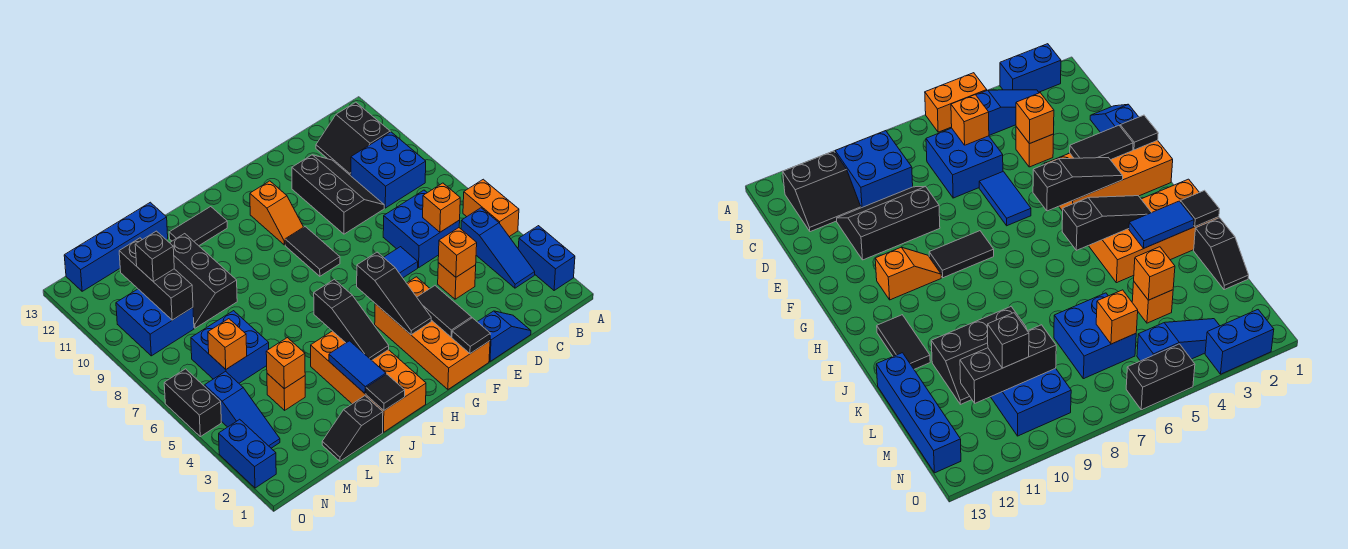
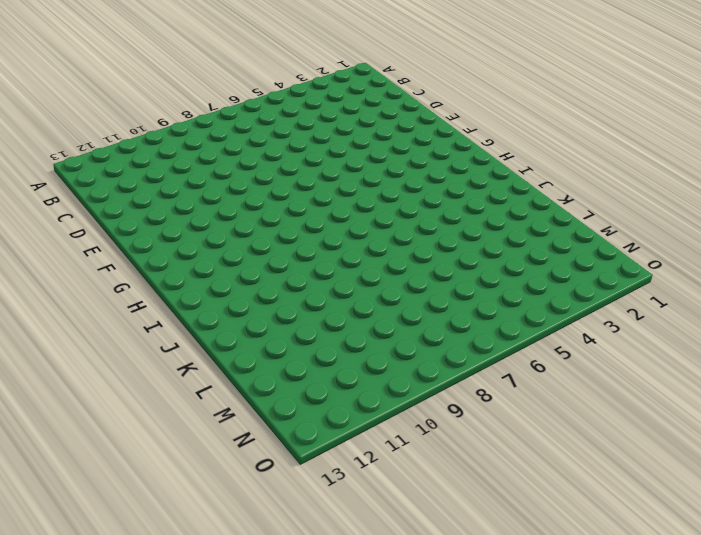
none -> blue 1x2 brick [518,226,575,291]
none -> orange 1x2 brick [463,179,519,237]
none -> blue 1x3 slope [461,208,535,288]
none -> blue 2x2 brick [351,132,426,208]

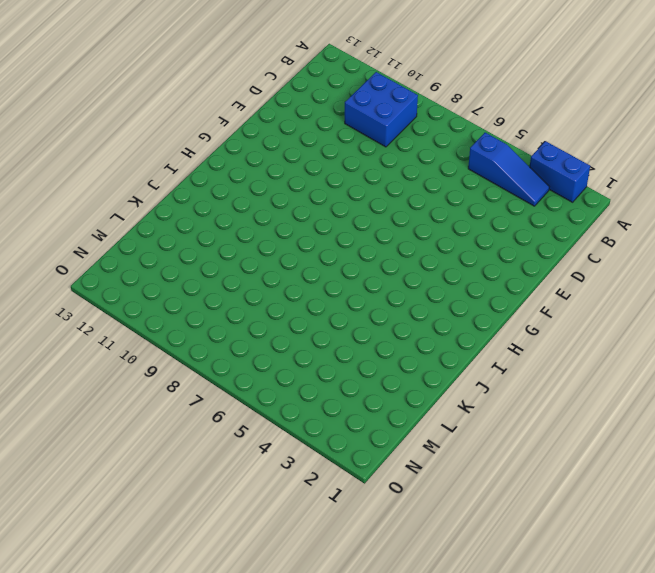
none -> orange 1x2 brick [463,179,519,237]
none -> black 2x2 slope [316,102,390,176]
none -> blue 2x2 brick [383,190,460,268]
none -> blue 1x2 slope [478,311,531,361]

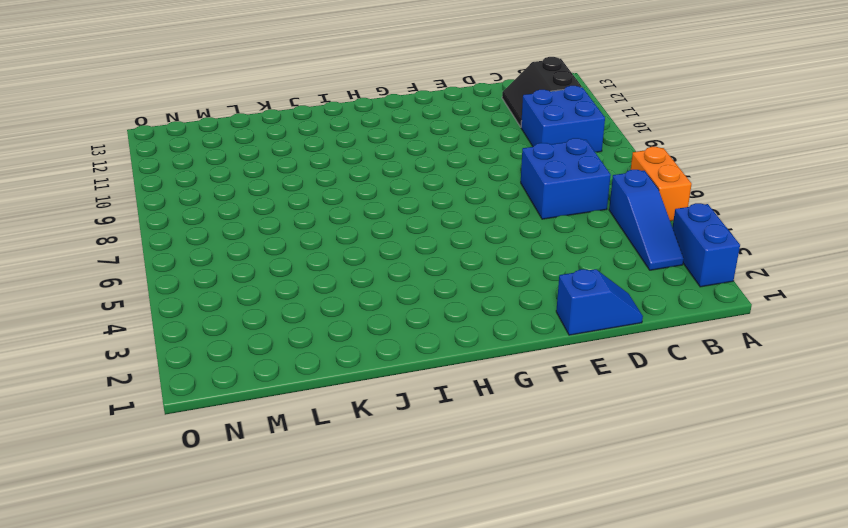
none -> orange 1x1 brick [438,263,476,299]
none -> black 2x3 slope [292,155,384,234]
none -> blue 1x2 tile [384,247,418,278]
none -> orange 2x4 brick [375,277,490,389]

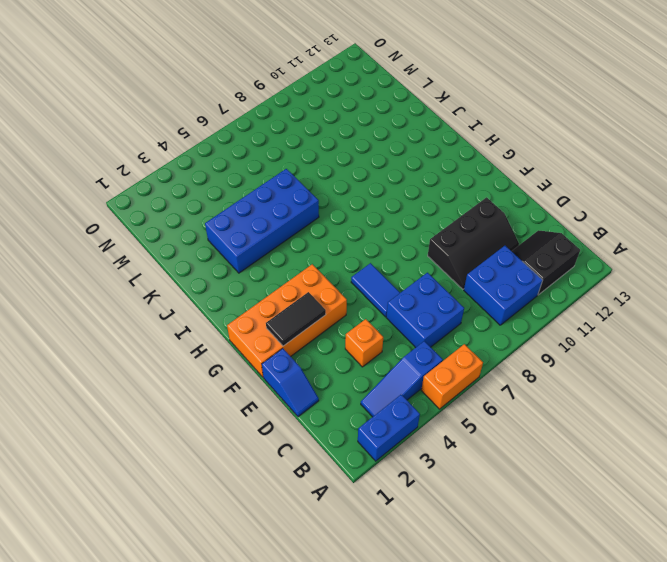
blue 2x4 brick [205,169,319,273] -> orange 2x4 brick [311,331,426,432]
none -> black 1x2 tile [285,227,340,276]
none -> orange 1x2 slope [250,181,303,245]
none -> black 1x2 tile [169,207,227,246]
none -> black 1x2 slope [322,396,383,461]

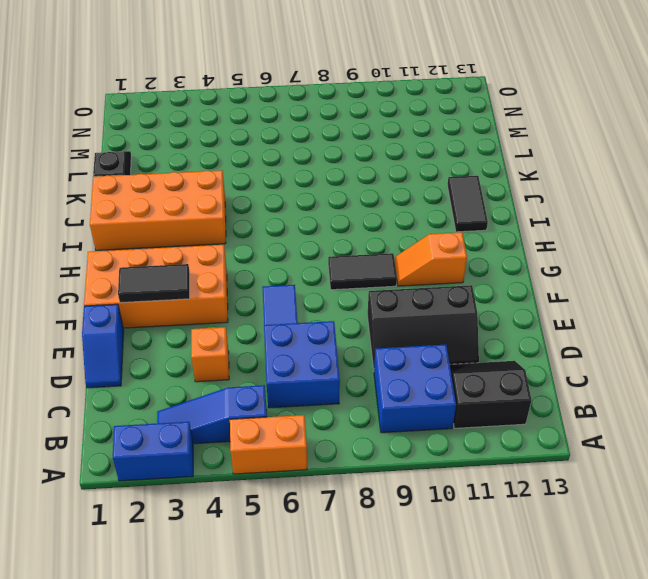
none -> black 2x3 slope [170,234,237,328]
none -> blue 1x4 brick [64,202,168,291]
none -> orange 1x1 brick [267,373,305,410]
none -> blue 2x2 brick [191,311,269,383]

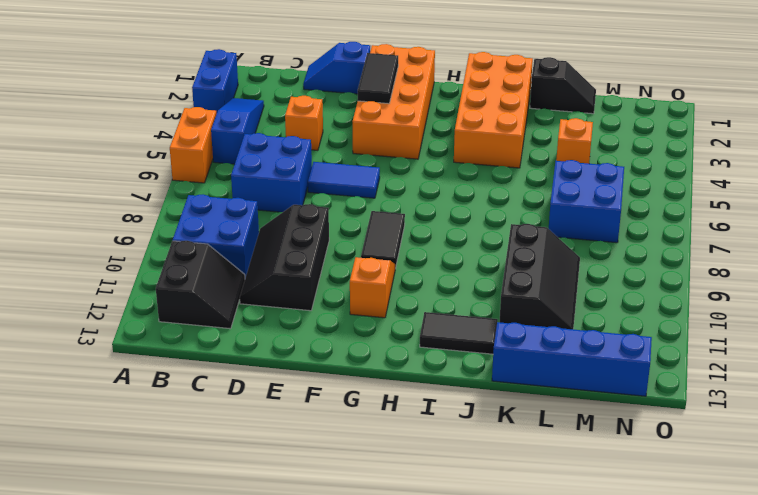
none -> blue 2x2 brick [116,289,194,356]
none -> blue 1x3 slope [205,371,280,448]
none -> blue 1x2 brick [219,419,276,488]
none -> black 1x2 brick [164,369,221,437]

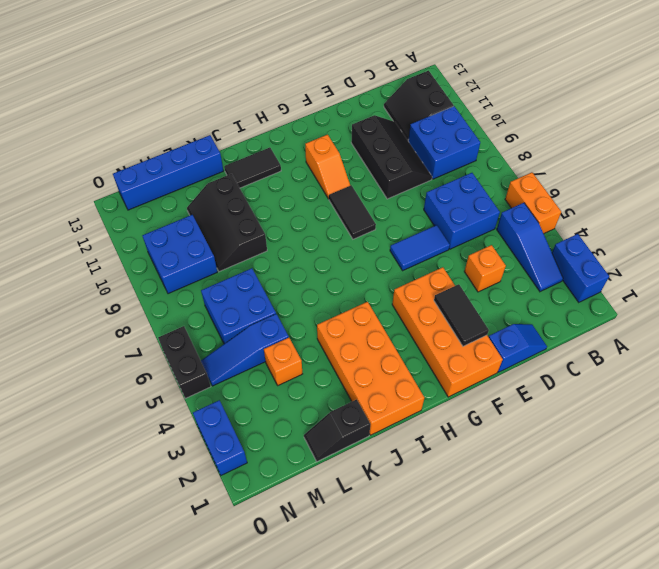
blue 1x3 slope [201,314,289,386] -> blue 1x3 slope turned to [205,371,280,448]
none -> orange 1x1 brick [423,183,460,232]
none -> orange 1x1 brick [438,228,477,277]
none -> black 1x1 tile [452,318,490,354]
none -> black 1x3 slope [357,252,431,335]

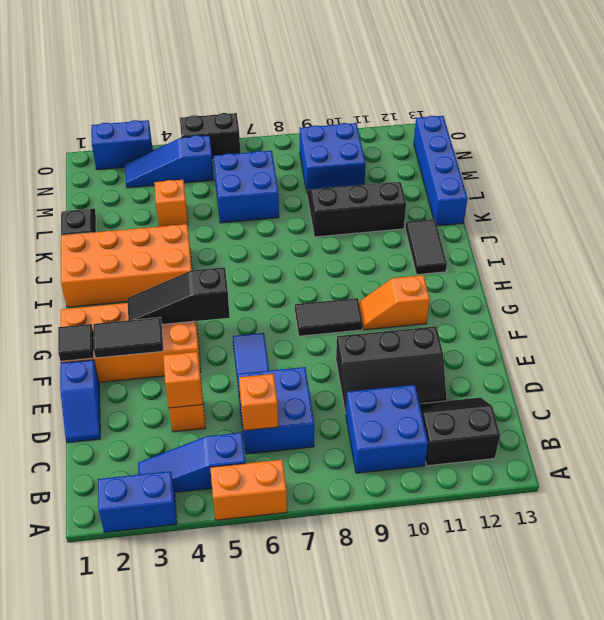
none -> black 1x3 slope [314,279,389,360]
none -> black 1x1 tile [366,374,405,410]
none -> blue 1x2 tile [329,341,386,394]
none -> orange 1x1 brick [266,338,305,389]

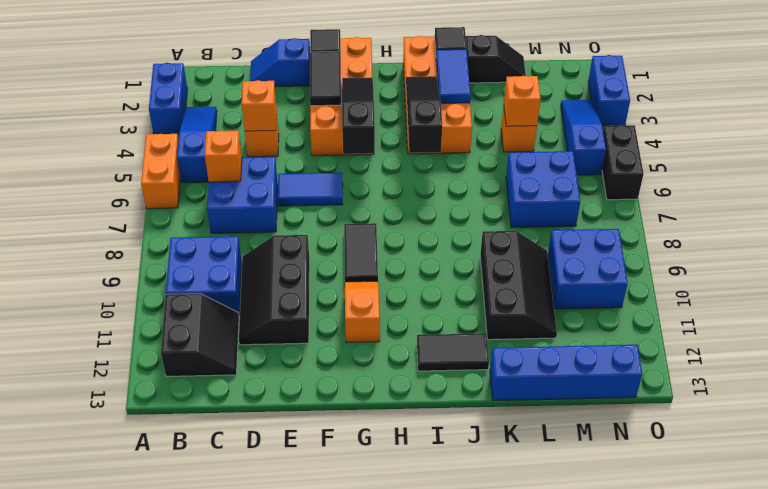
none -> orange 1x1 brick [208,319,247,369]
none -> black 1x3 brick [119,238,193,320]
none -> black 1x1 brick [135,231,174,282]

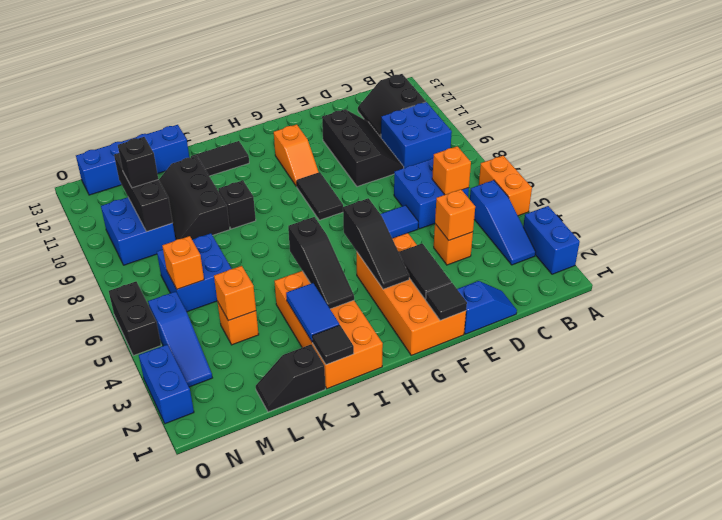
black 1x1 brick [218,181,256,229] -> none

